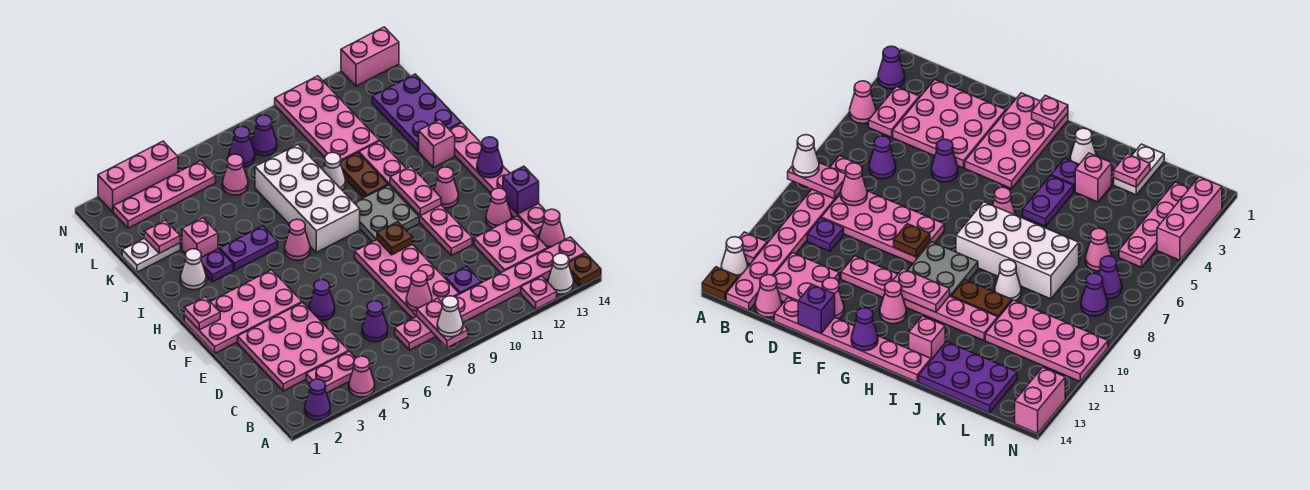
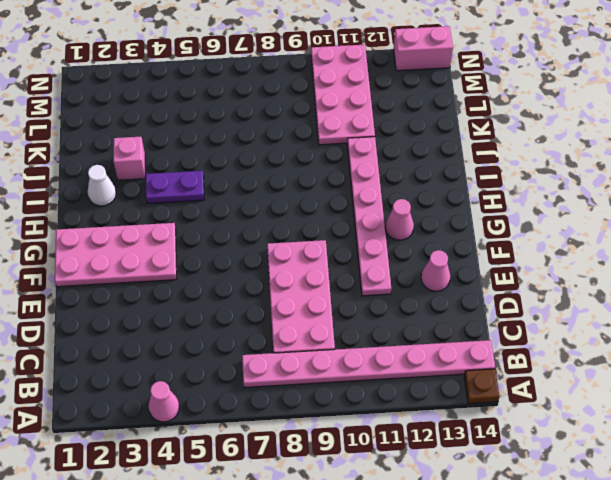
none -> purple 1x1 cone [305,379,330,420]
none -> pink 1x1 plate [521,276,557,309]
none -> white 1x1 cone [548,253,574,294]
none -> pink 1x2 plate [306,351,356,393]

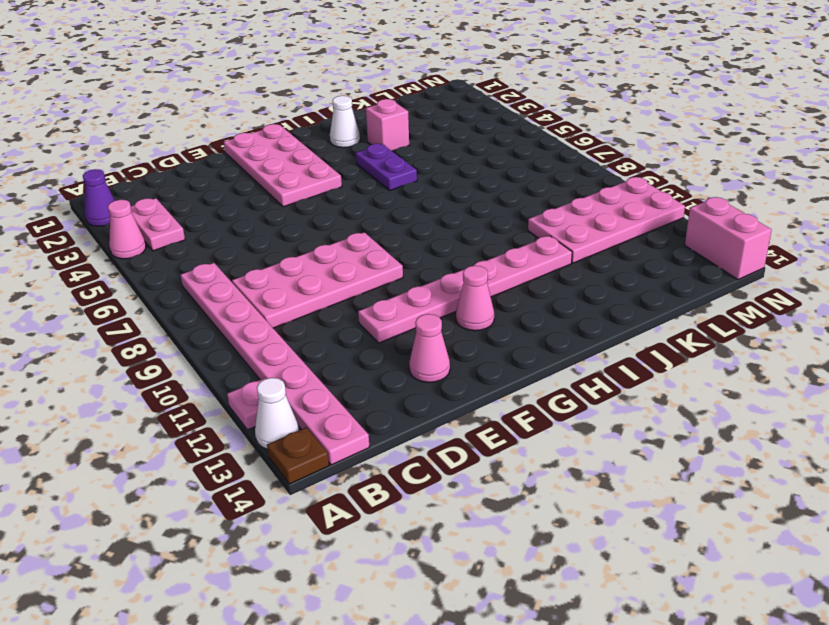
none -> pink 3x3 plate [238,302,349,391]
none -> purple 1x1 cone [362,301,388,342]
none -> purple 1x1 plate [446,266,481,294]
none -> pink 2x2 plate [474,216,548,273]

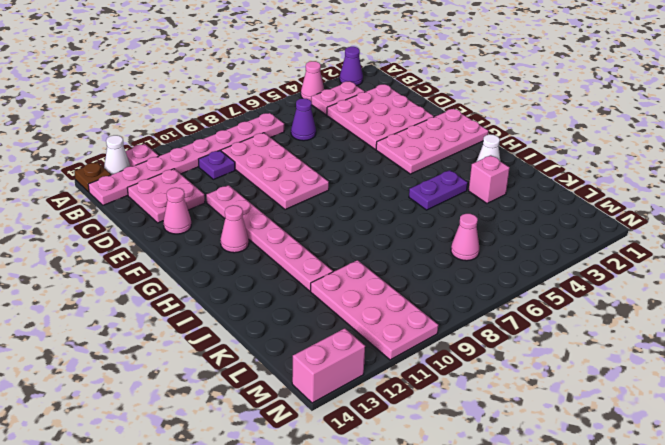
none -> pink 1x1 cone [539,209,565,248]
none -> pink 1x6 plate [449,123,546,236]
none -> purple 1x1 cone [309,280,335,321]
none -> grey 2x2 plate [355,185,419,242]

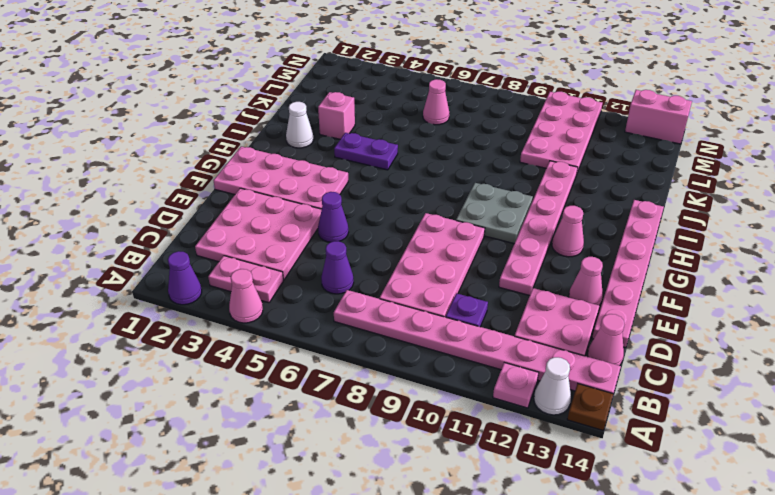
none -> pink 1x1 cone [285,219,310,260]
none -> white 2x4 brick [255,145,360,252]
none -> purple 1x1 plate [201,249,233,282]
none -> brown 1x2 plate [340,152,388,198]

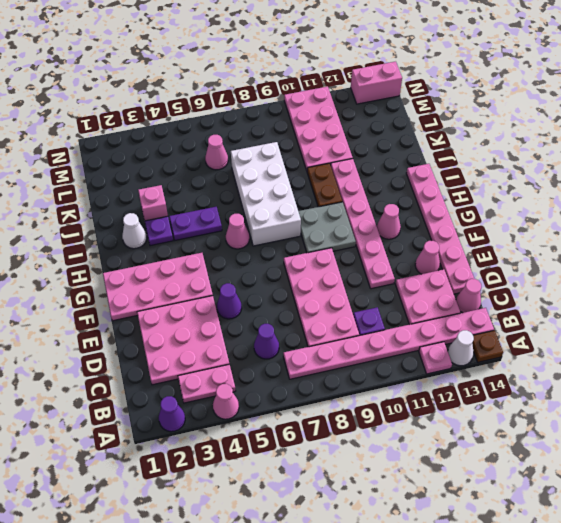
none -> pink 1x1 brick [419,120,455,167]
none -> white 1x1 cone [323,152,346,190]
none -> purple 2x3 plate [372,74,461,151]
none -> white 1x2 plate [122,238,180,272]

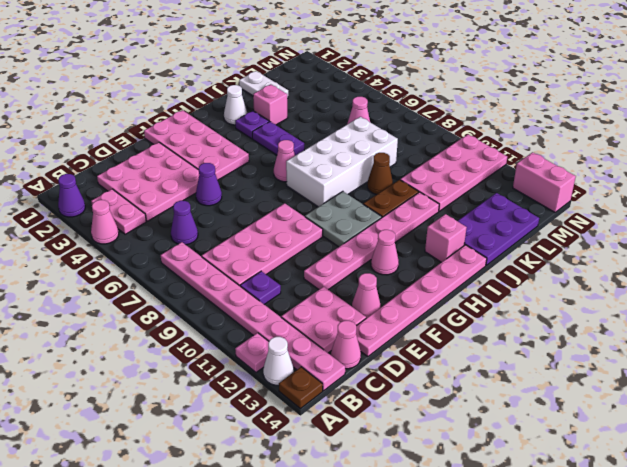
brown 1x1 cone [367,153,393,195] -> white 1x1 cone [323,152,346,190]
none -> pink 1x4 plate [113,161,216,228]
none -> purple 1x1 cone [229,126,255,167]
none -> purple 1x1 cone [251,115,277,156]
none -> pink 1x3 brick [98,141,178,212]

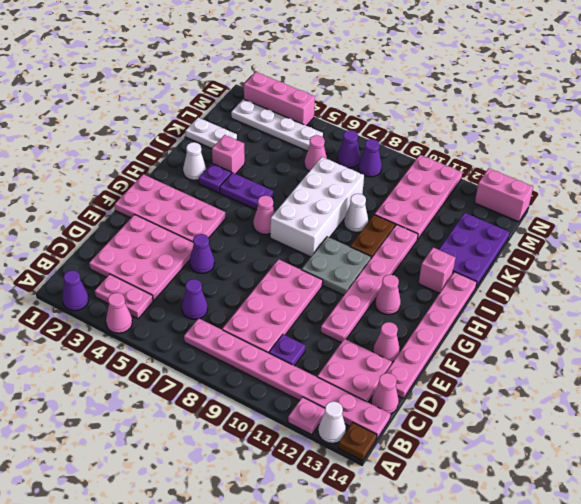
white 1x4 plate [231,99,323,151] -> pink 1x4 plate [113,161,216,228]
none -> pink 1x2 plate [417,298,468,348]
none -> pink 1x1 cone [406,271,432,311]
none -> purple 1x1 brick [503,166,539,214]
none -> brown 1x1 plate [377,222,413,255]

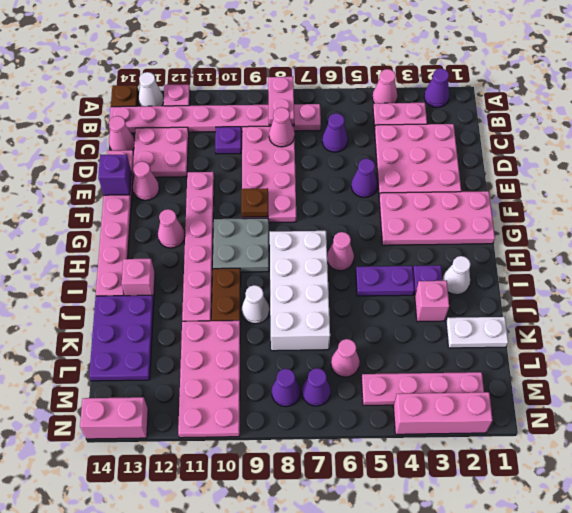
none -> pink 1x1 plate [184,297,220,330]
none -> pink 1x2 plate [390,166,441,216]
none -> purple 1x1 cone [477,137,503,178]
none -> pink 1x1 plate [144,220,180,253]

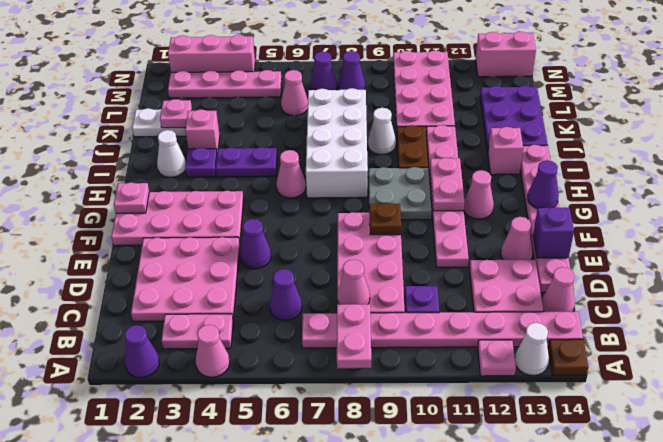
none -> white 1x1 cone [437,296,463,337]

